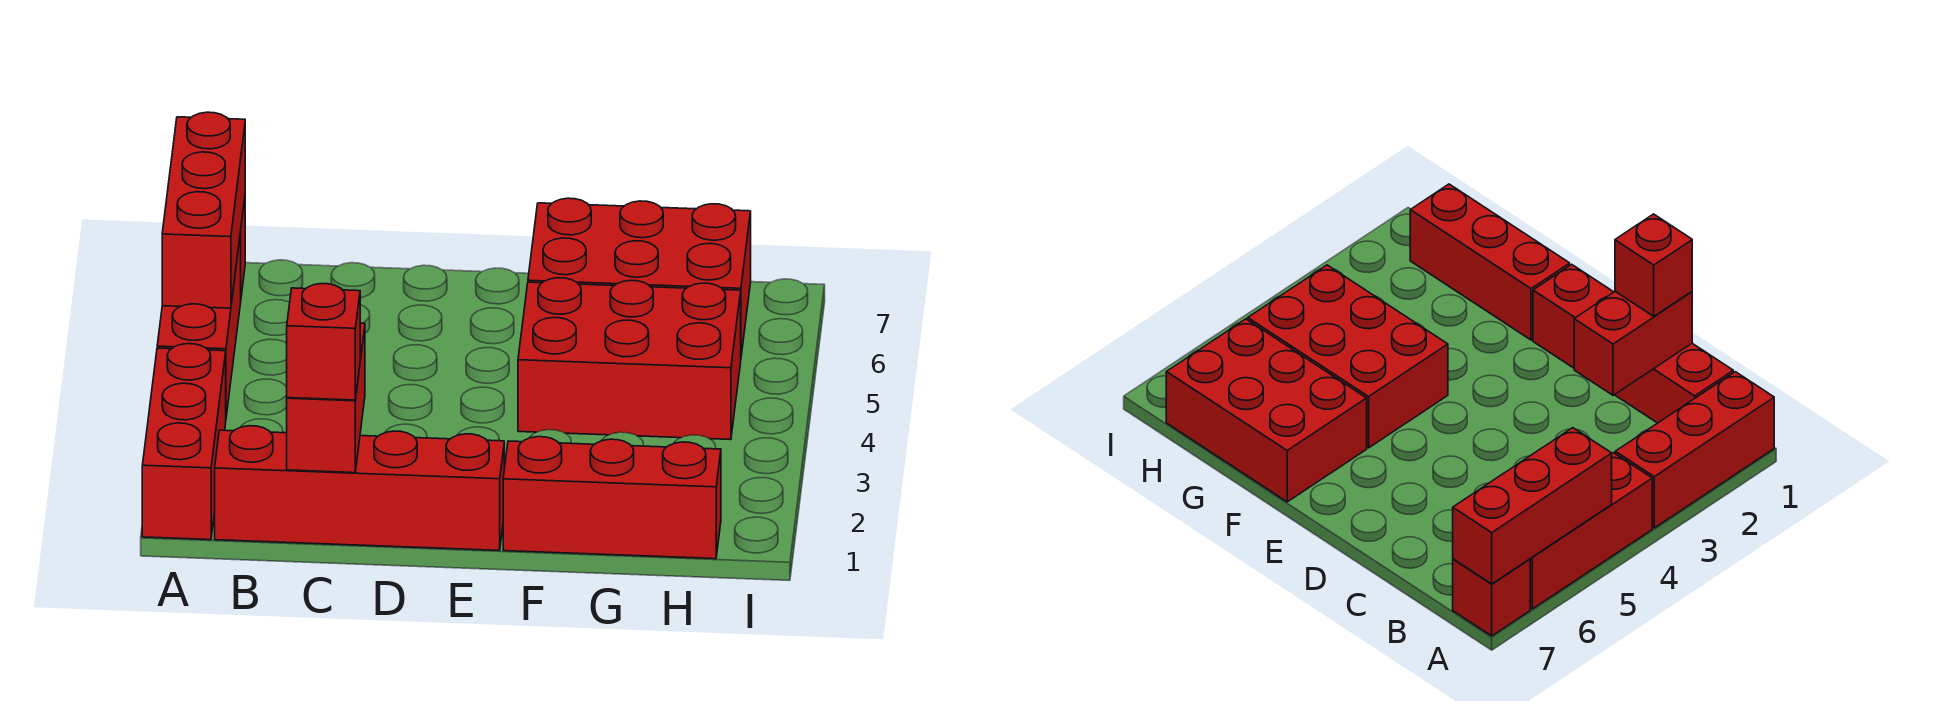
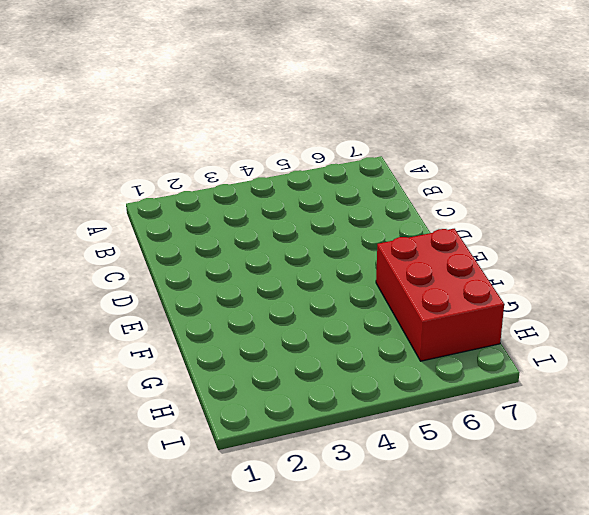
none -> red 1x3 brick [142,344,226,540]
none -> red 1x3 brick [157,232,241,416]

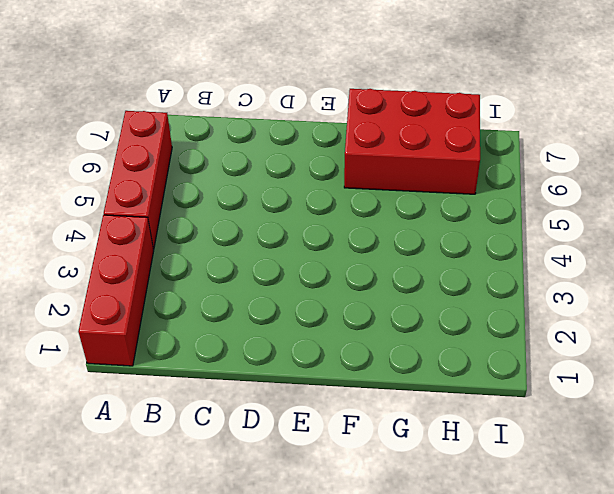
none -> red 1x1 brick [1453,559,1530,636]
none -> red 1x4 brick [215,426,504,550]

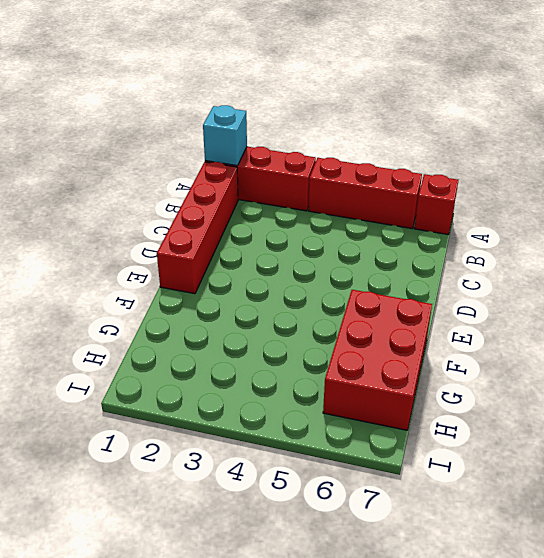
cyan 1x1 brick [203,105,247,166] -> none
none -> red 1x3 brick [503,437,721,559]
none -> red 2x3 brick [518,278,741,440]

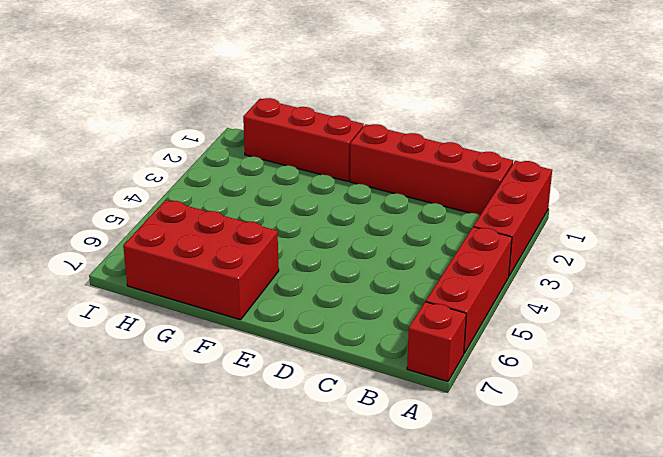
none -> red 2x3 brick [518,278,741,440]
none -> red 1x3 brick [162,112,245,308]

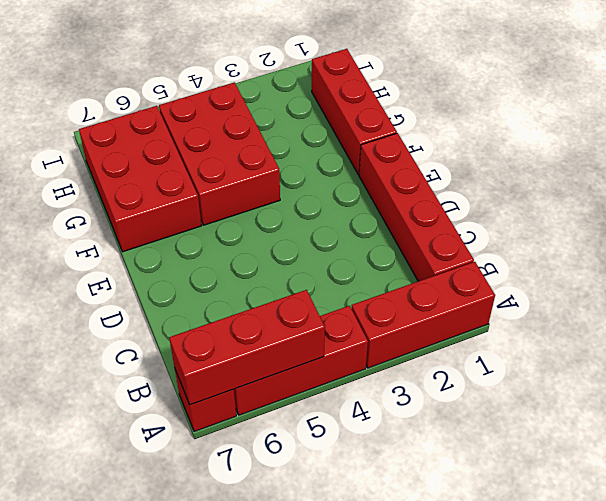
none -> red 1x2 brick [287,323,365,473]
none -> red 1x1 brick [287,284,360,400]

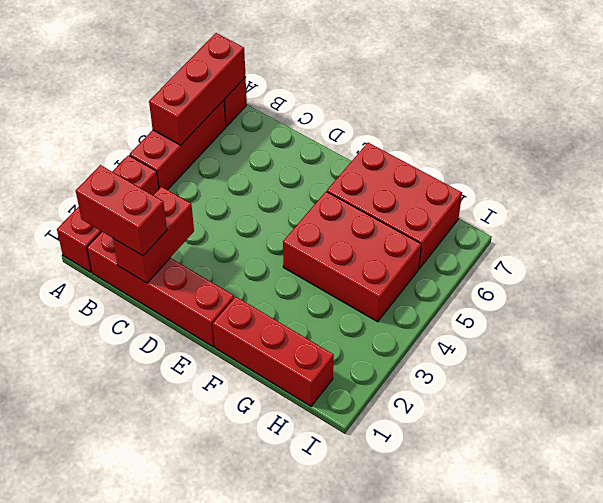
red 1x2 brick [76,165,167,256] -> red 1x1 brick [287,284,360,400]

